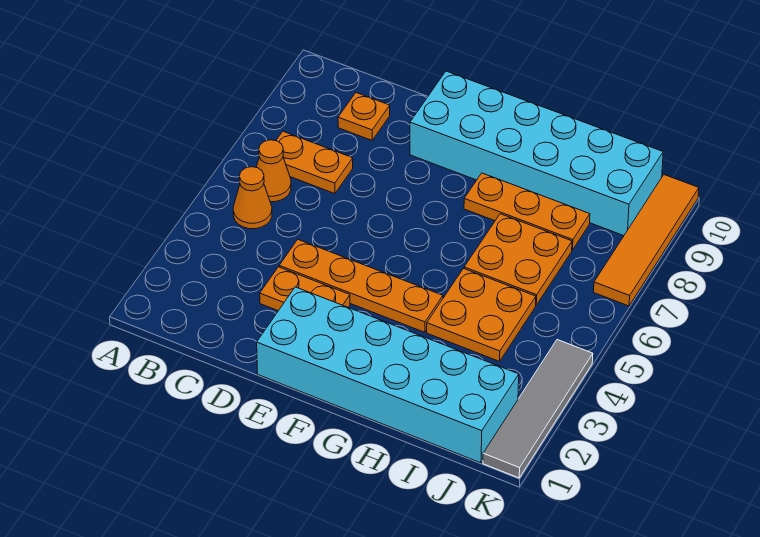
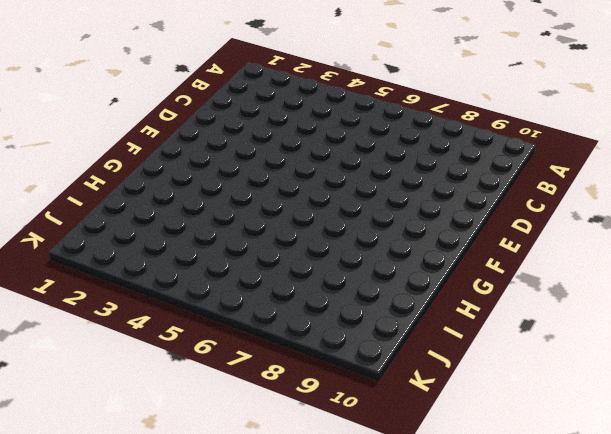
none -> orange 1x1 cone [233,167,272,229]
none -> orange 1x1 cone [256,140,291,202]
none -> orange 1x2 plate [276,132,353,194]

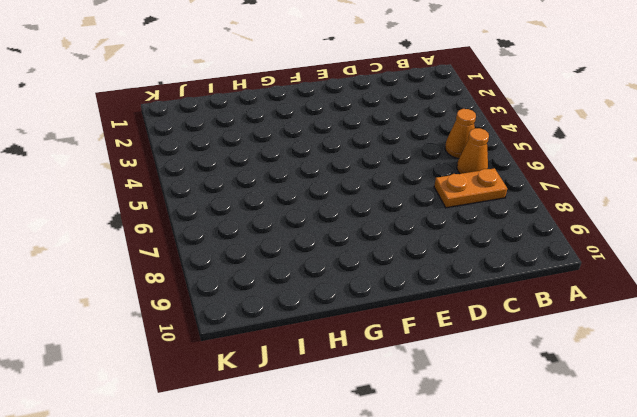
none -> orange 1x1 plate [338,93,390,140]
none -> orange 1x2 plate [260,267,350,311]
none -> orange 1x4 plate [279,240,443,332]

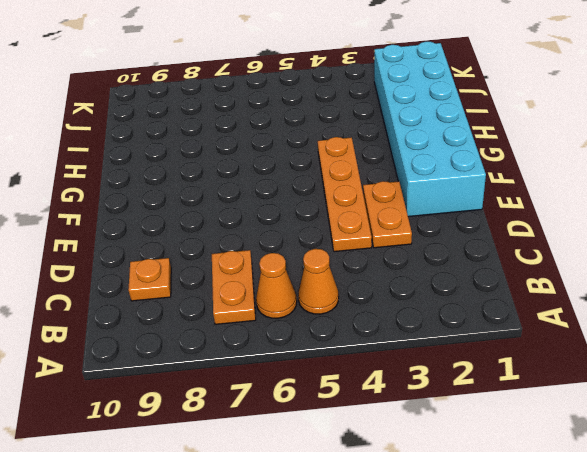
none -> cyan 2x6 brick [410,71,663,236]
none -> orange 1x3 plate [464,173,590,250]
none -> orange 2x2 plate [427,269,536,361]

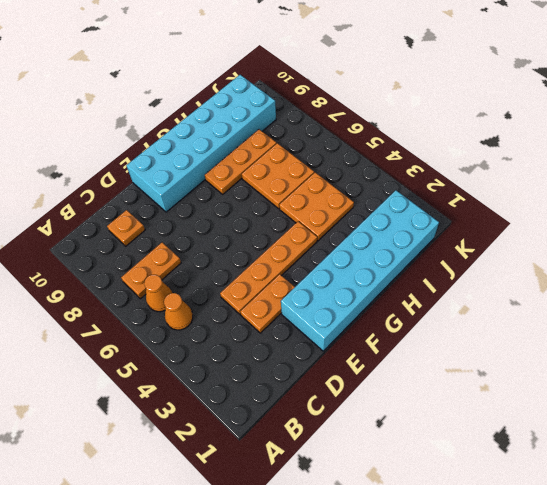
none -> grey 1x4 tile [483,340,593,478]
none -> orange 1x4 tile [594,175,699,306]

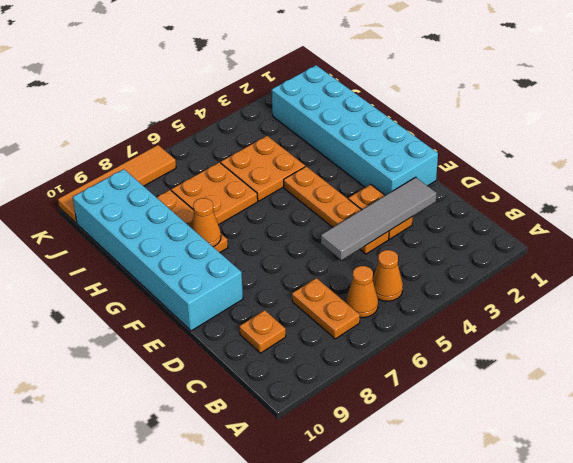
grey 1x4 tile [321,177,437,260] -> grey 1x4 tile moved to [483,340,593,478]
orange 1x1 cone [191,198,221,247] -> none

